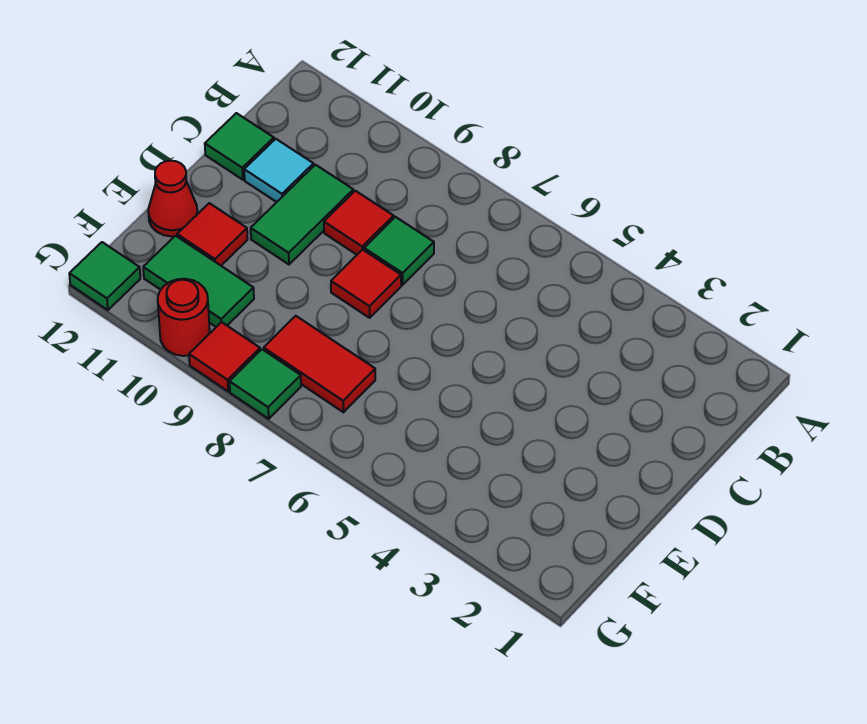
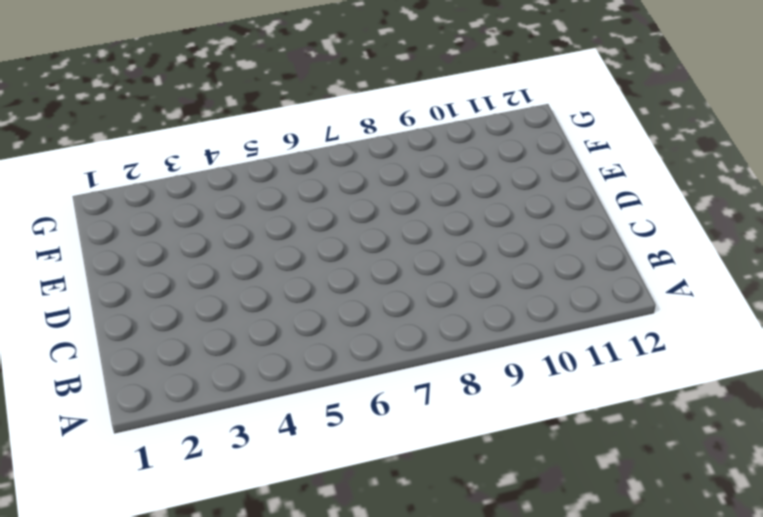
none -> green 1x1 tile [364,217,434,285]
none -> red 1x1 tile [324,191,394,255]
none -> green 1x2 tile [251,165,353,264]

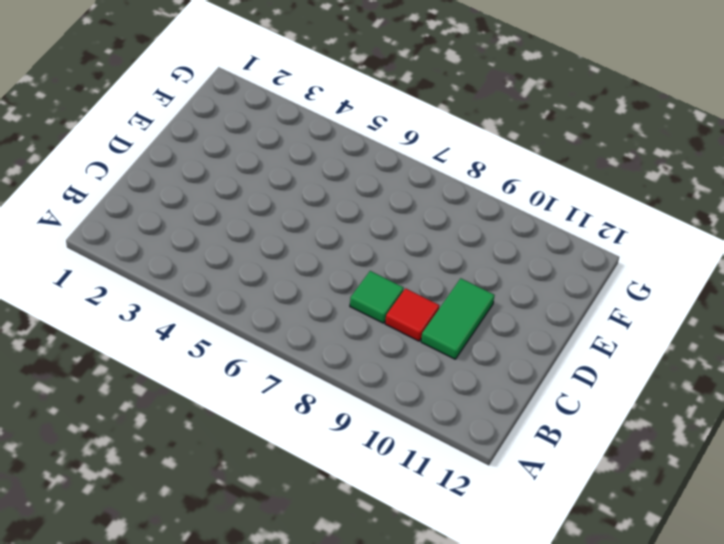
none -> cyan 1x1 tile [244,139,314,202]
none -> green 1x1 tile [205,113,274,180]
none -> red 1x1 tile [331,250,401,318]

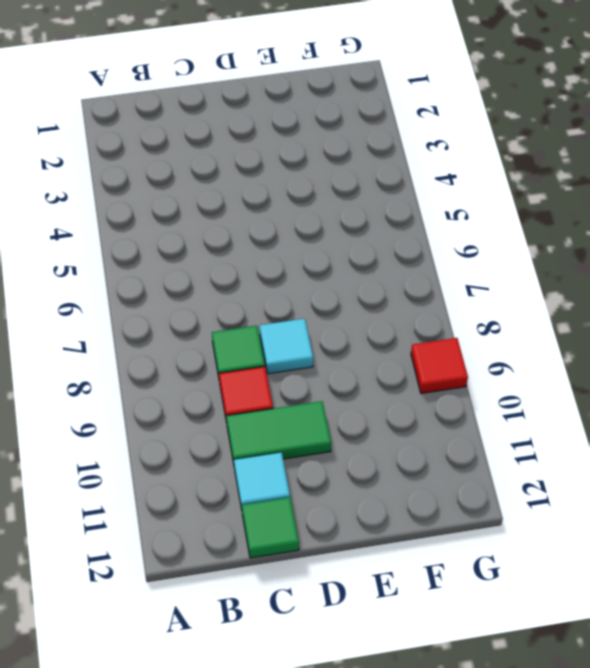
cyan 1x1 tile [260,319,313,374] -> red 1x1 tile [331,250,401,318]
none -> red 1x1 tile [177,203,248,265]
none -> red 1x1 cone [148,161,198,236]
none -> red 1x2 tile [264,316,375,412]

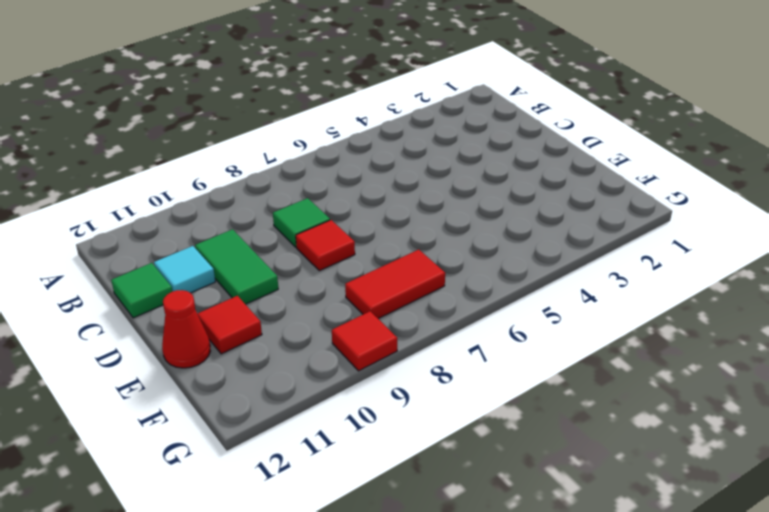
none -> red 1x1 tile [324,191,394,255]
none -> green 1x2 tile [143,236,254,327]
none -> green 1x1 tile [230,349,301,419]

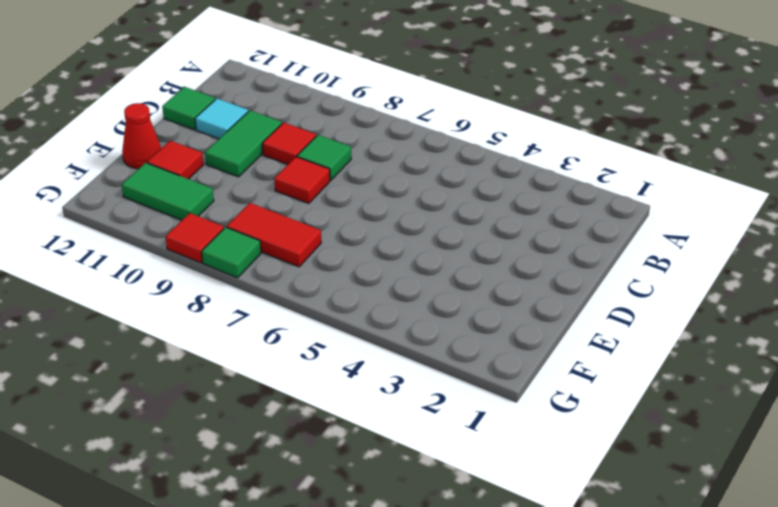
none -> red 1x1 round brick [158,279,210,356]
none -> green 1x1 tile [69,242,140,310]

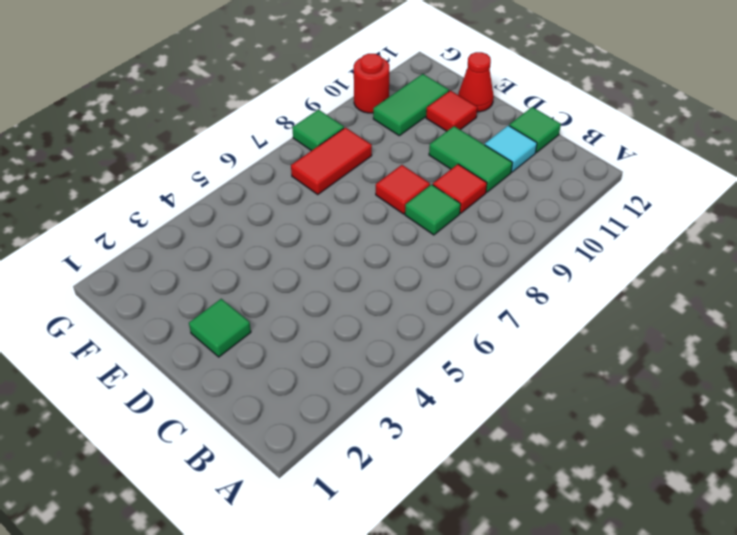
green 1x1 tile [189,299,251,357] -> green 1x1 tile moved to [69,242,140,310]
none -> red 1x1 tile [189,322,260,391]

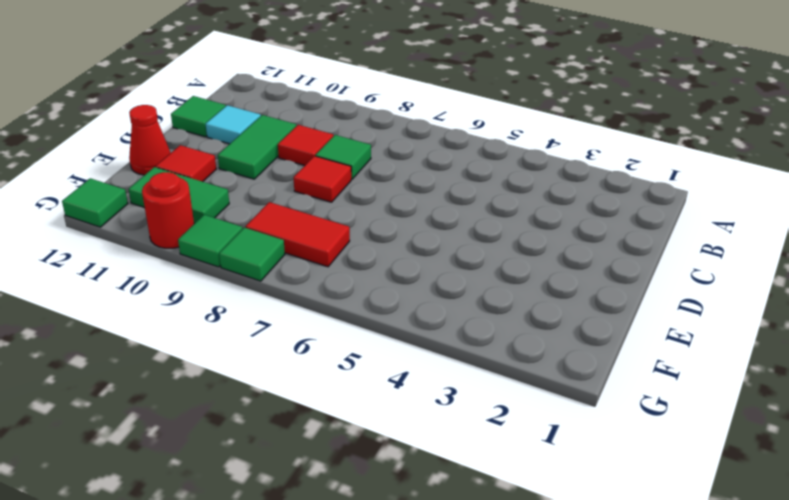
green 1x1 tile [178,215,243,267] -> red 1x1 tile [189,322,260,391]

